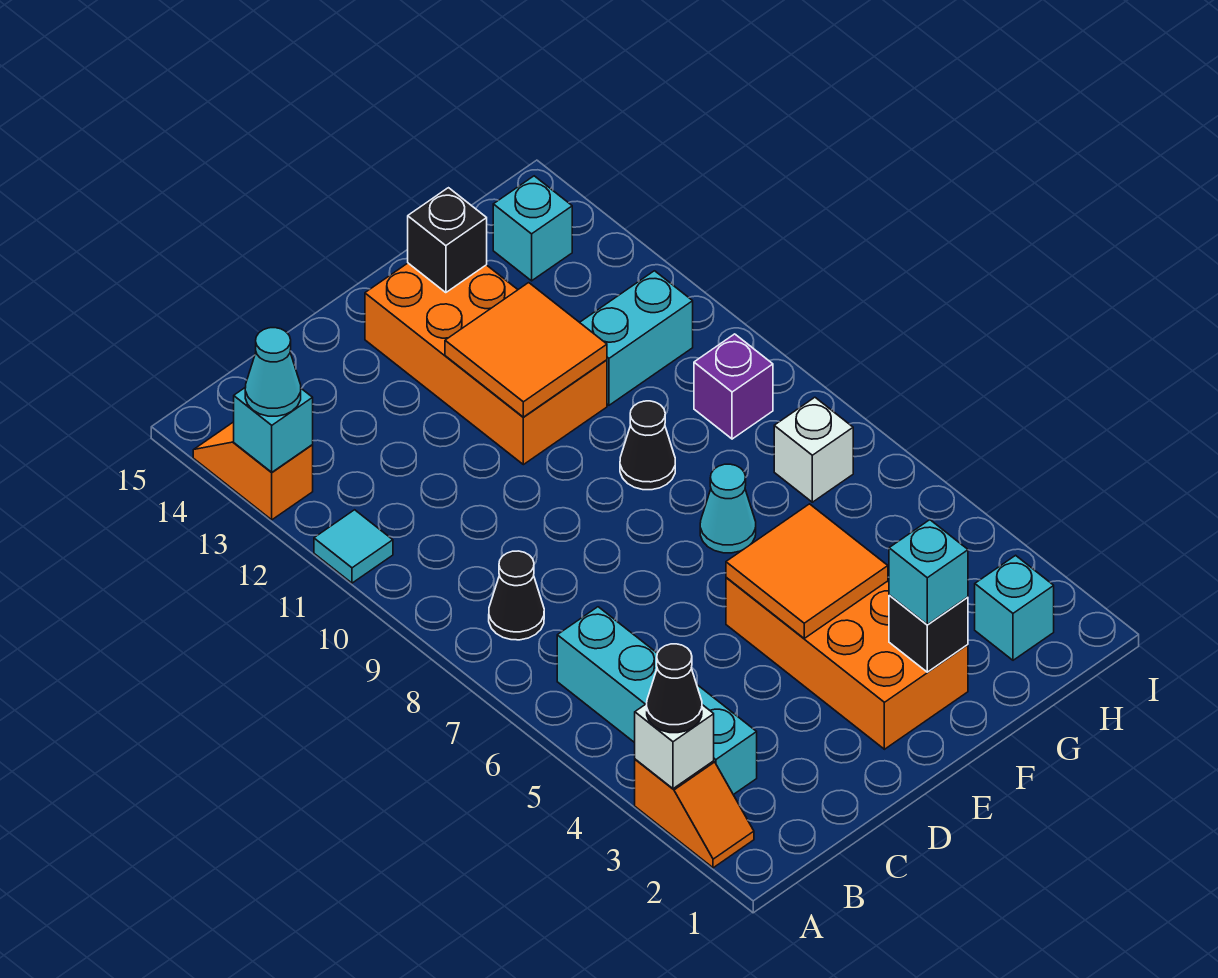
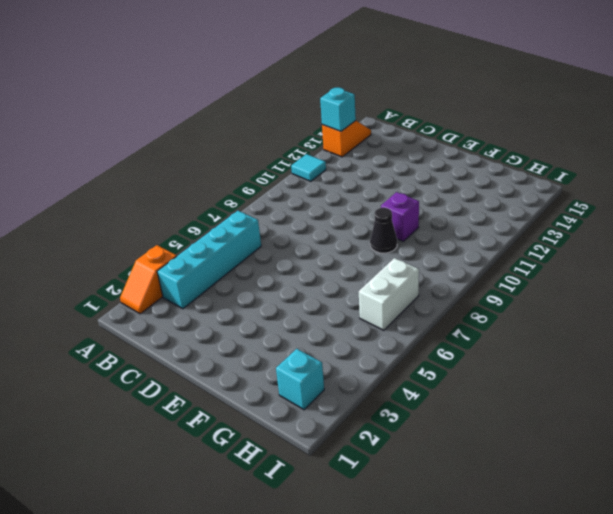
purple 1x1 brick [381,192,419,241] -> purple 1x1 brick moved to [694,334,773,439]
white 1x2 brick [359,258,419,330] -> white 1x1 brick [774,397,853,502]
none -> black 1x1 cone [489,551,544,640]
none -> orange 2x4 brick [726,577,968,749]
none -> orange 2x4 brick [365,263,607,465]

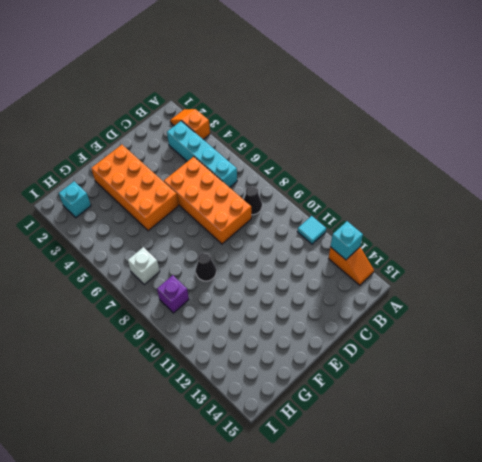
orange 2x4 brick [164,157,251,244] -> orange 2x4 brick moved to [365,263,607,465]
none -> cyan 1x1 cone [700,464,756,553]
none -> cyan 1x2 brick [580,271,693,405]
none -> cyan 1x1 brick [493,176,572,281]

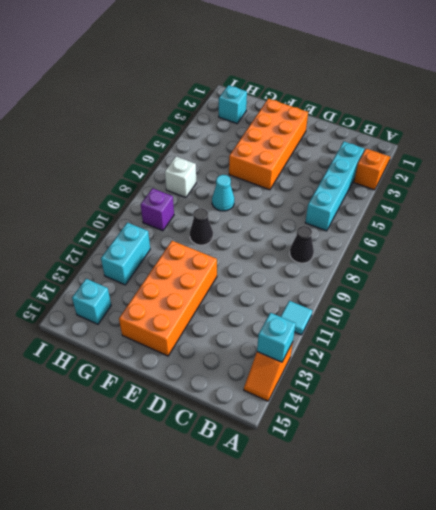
cyan 1x2 brick [101,223,150,285] -> cyan 1x2 brick turned to [580,271,693,405]
none -> white 1x1 brick [635,704,714,789]
none -> orange 2x2 tile [726,504,888,638]
none -> orange 2x2 tile [445,283,607,417]

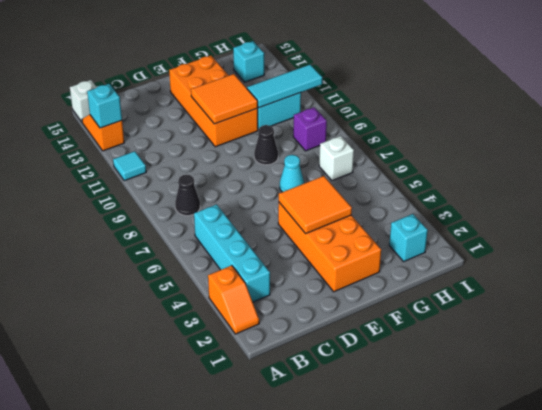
white 1x1 brick [70,80,96,122] -> white 1x1 brick moved to [635,704,714,789]
cyan 1x3 tile [247,65,322,108] -> none
none -> black 1x1 brick [889,595,968,672]
none -> black 1x1 brick [408,188,487,293]
none -> black 1x1 cone [647,644,702,733]

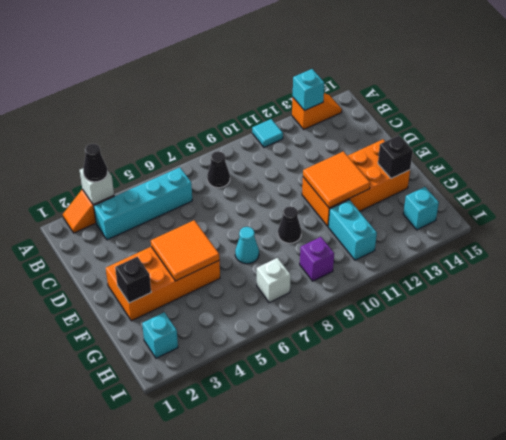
none -> cyan 1x1 cone [245,328,301,416]
none -> cyan 1x1 brick [889,520,968,625]

